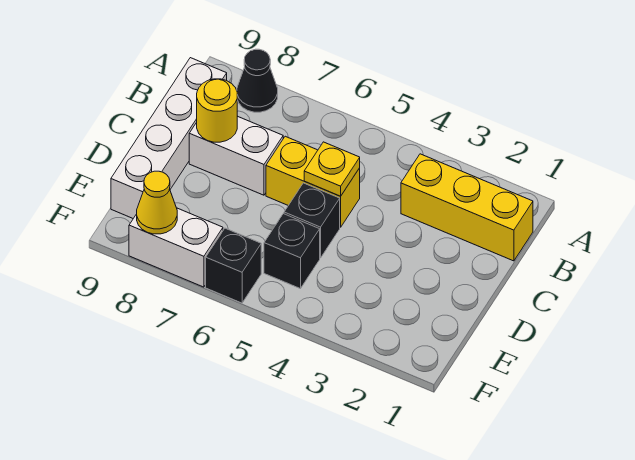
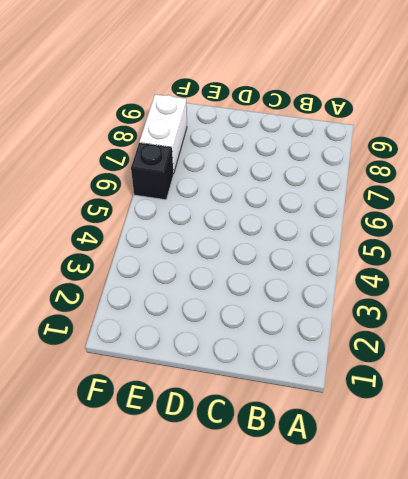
none -> black 1x1 cone [237,49,278,112]
none -> yellow 1x3 brick [401,154,533,261]
none -> white 1x4 brick [111,58,227,218]

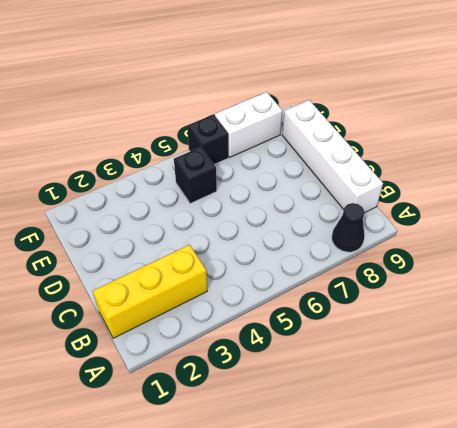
none -> yellow 1x2 brick [266,136,360,227]
none -> white 1x2 brick [189,116,283,195]
none -> black 1x1 brick [284,183,340,258]

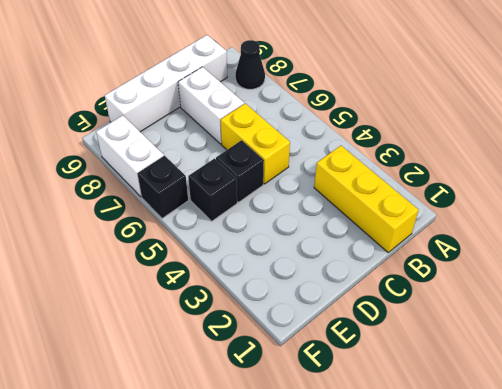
none -> yellow 1x1 plate [304,142,360,196]
none -> yellow 1x1 round brick [197,79,237,142]
none -> yellow 1x1 cone [137,171,177,234]

